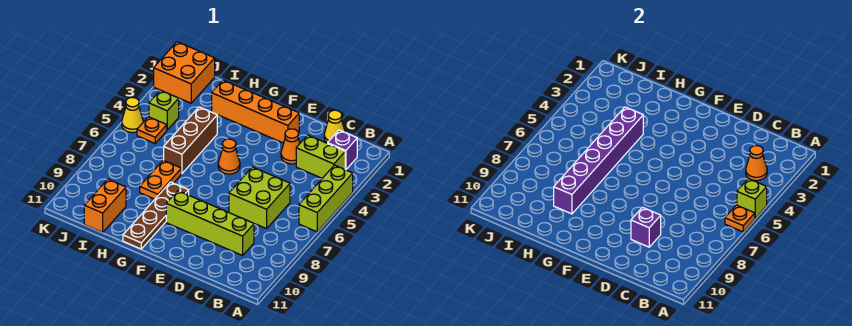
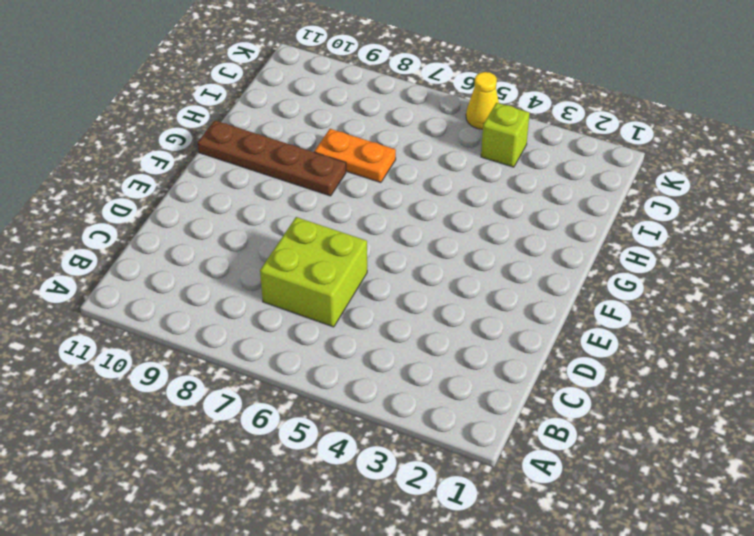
none -> lime 1x3 brick [299,165,353,232]
none -> purple 1x1 brick [328,130,357,170]
none -> lime 1x2 brick [296,135,345,178]

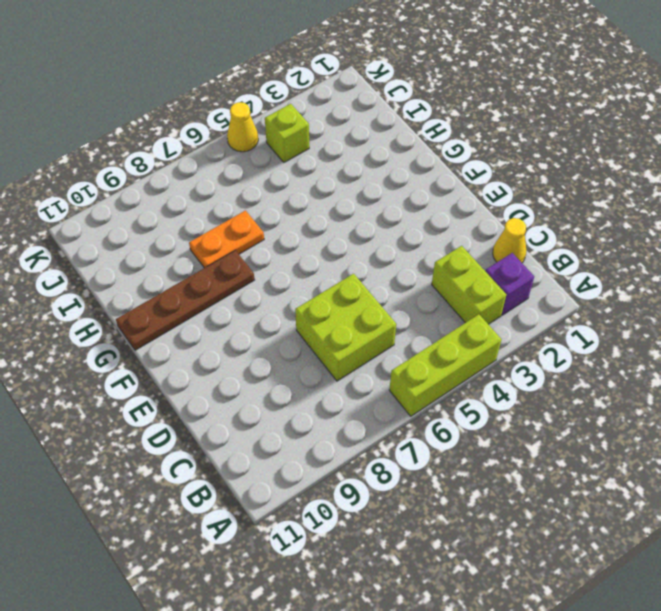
none -> lime 1x4 brick [166,191,254,255]
none -> orange 1x1 cone [281,129,300,164]
none -> orange 1x4 brick [212,80,299,143]

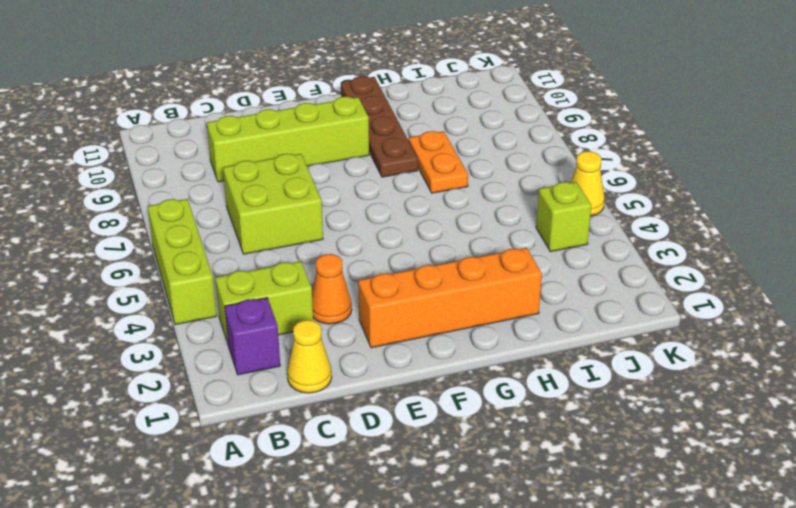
none -> orange 1x1 cone [218,139,240,174]
none -> brown 1x3 brick [164,107,217,174]
none -> orange 1x2 brick [84,179,126,232]

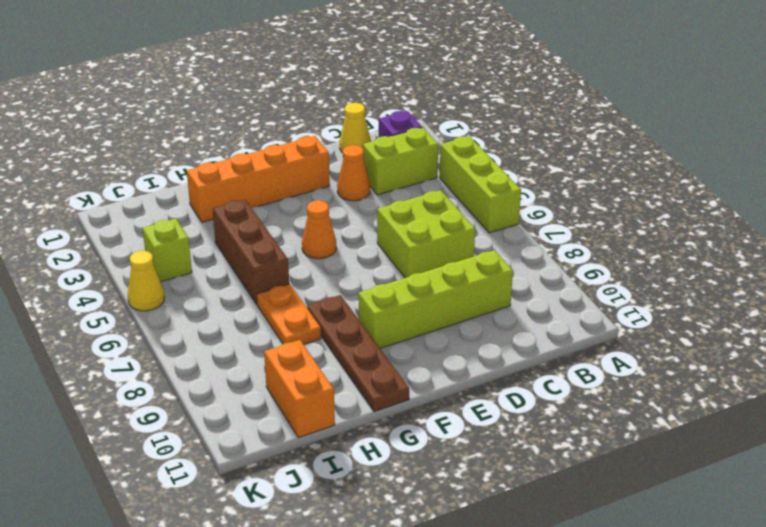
none -> orange 2x2 brick [154,42,215,103]
none -> orange 1x1 plate [137,117,167,143]
none -> lime 1x1 brick [737,179,767,218]

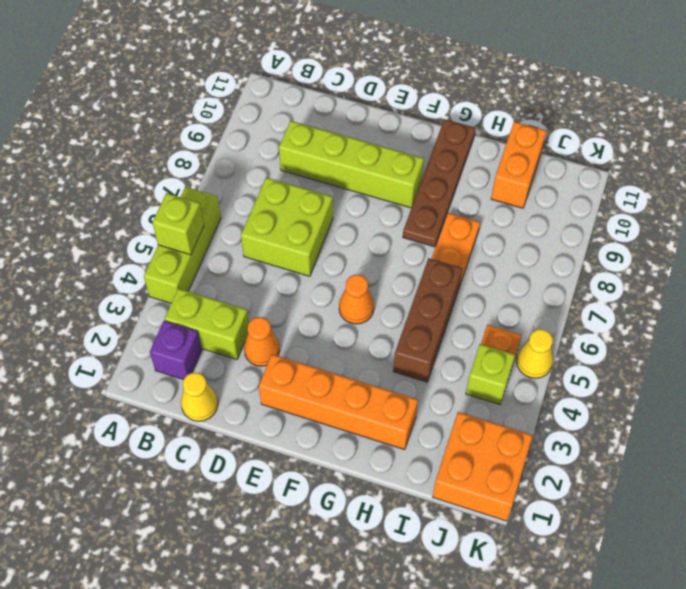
none -> orange 1x1 plate [725,205,755,232]
none -> orange 1x1 cone [746,146,767,181]
none -> purple 1x1 brick [631,207,661,247]

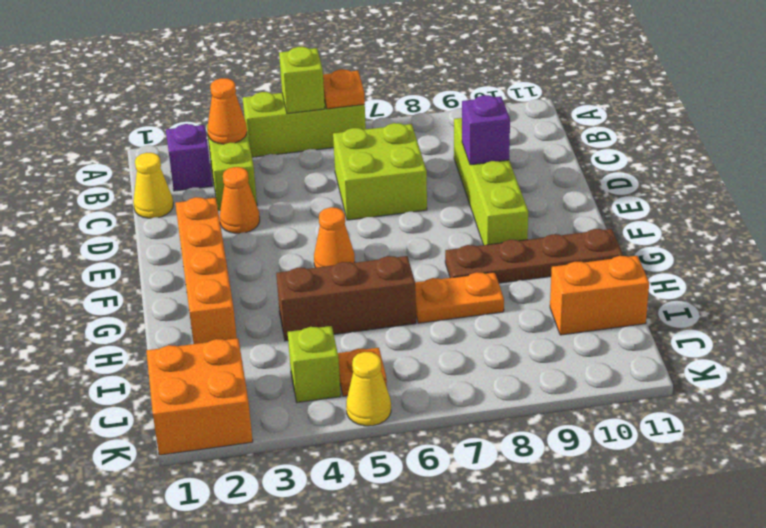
none -> purple 1x6 brick [554,107,643,214]

